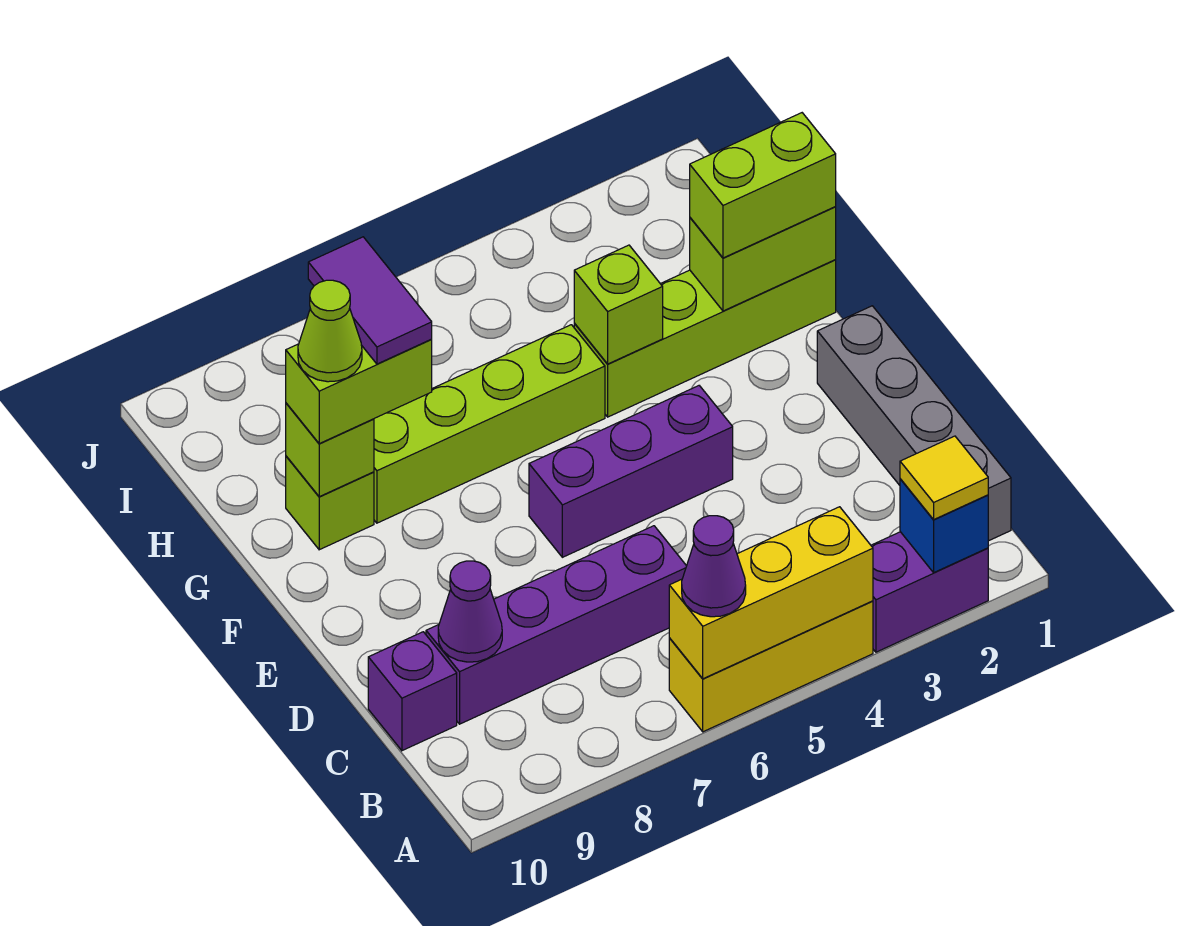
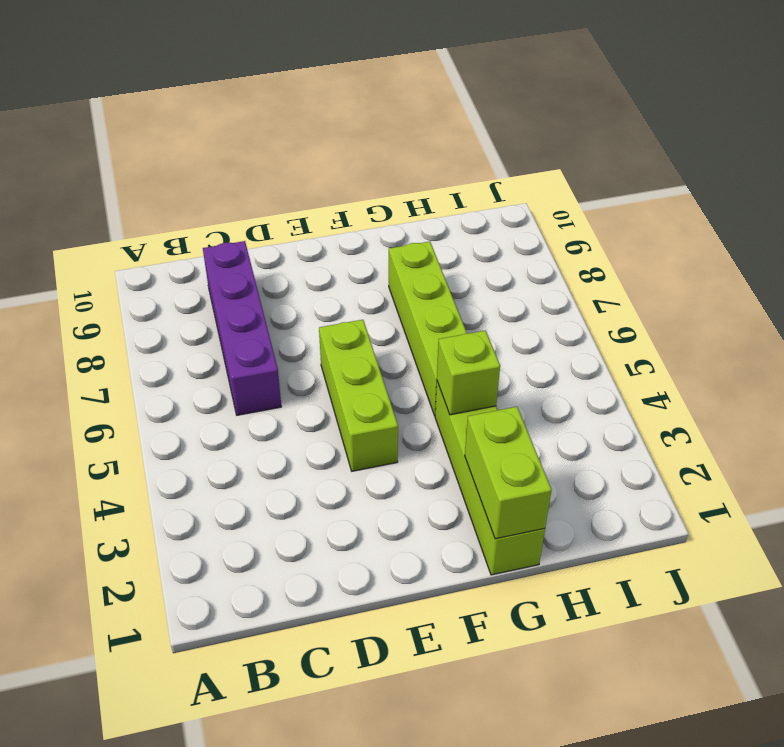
lime 1x3 brick [319,320,398,471] -> purple 1x3 brick [529,386,733,557]
none -> purple 1x2 brick [871,532,988,652]
none -> yellow 1x3 brick [669,601,873,732]
none -> grey 1x4 brick [817,306,1011,541]

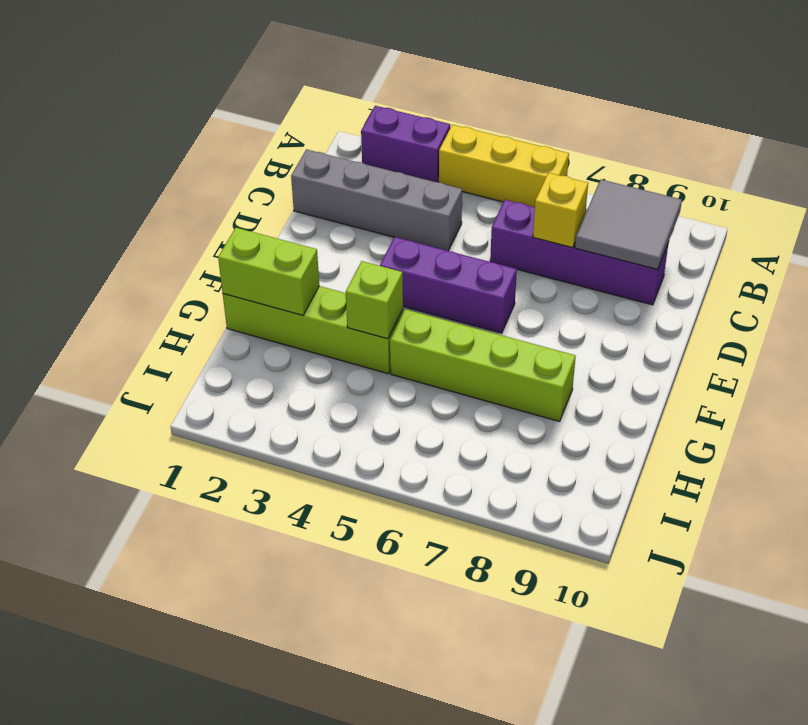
grey 2x2 tile [575,180,682,269] -> purple 1x1 cone [438,561,502,662]
grey 1x4 brick [291,149,462,251] -> grey 1x4 brick turned to [817,306,1011,541]
yellow 1x1 brick [533,173,588,248] -> none
none -> purple 1x1 brick [368,632,457,751]
none -> lime 1x1 brick [286,456,374,550]
none -> blue 1x1 brick [900,479,988,572]

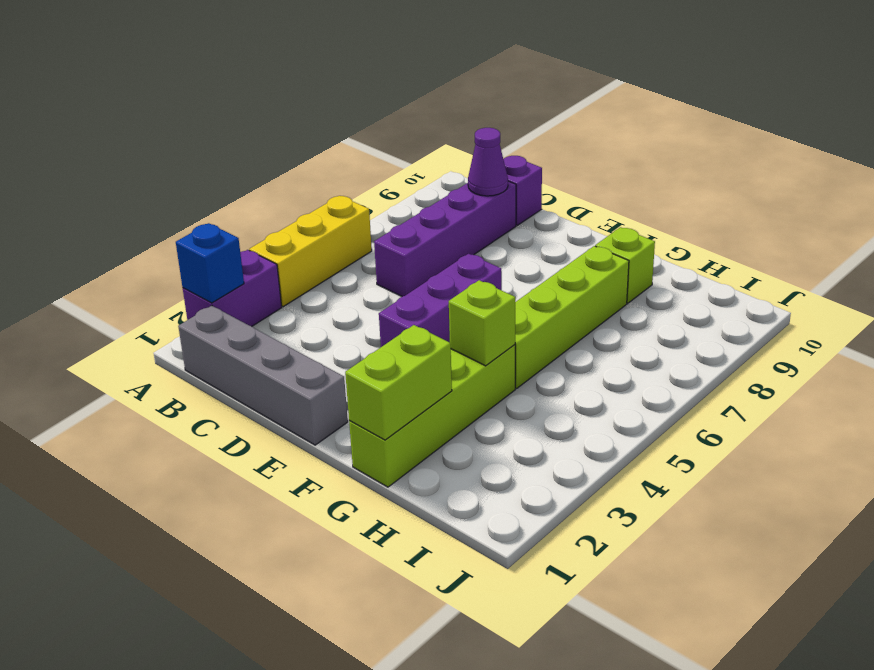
none -> yellow 1x3 brick [669,507,873,679]
none -> lime 1x1 brick [286,403,374,497]
none -> yellow 1x1 tile [900,436,988,519]

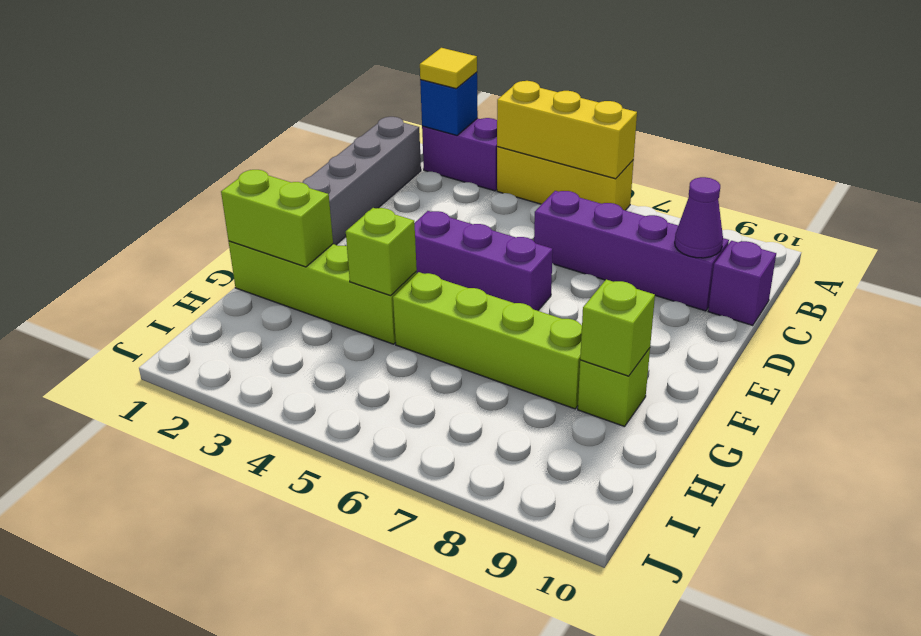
none -> purple 1x1 cone [682,516,746,617]
none -> lime 1x2 brick [690,113,836,258]
none -> lime 1x2 brick [286,340,432,444]

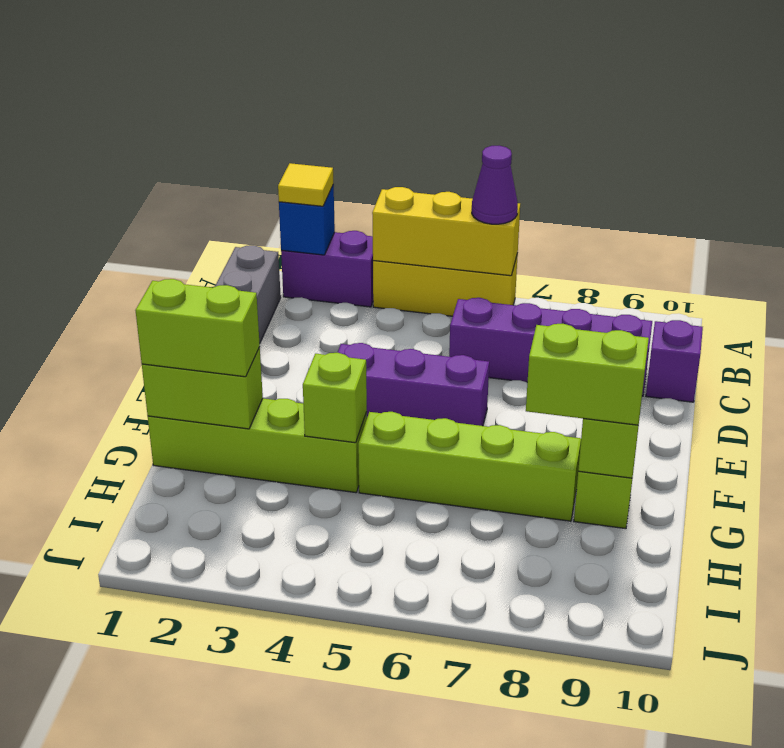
none -> purple 1x1 cone [438,561,502,662]
none -> purple 1x2 tile [308,237,432,364]
none -> lime 1x1 cone [298,280,362,382]

